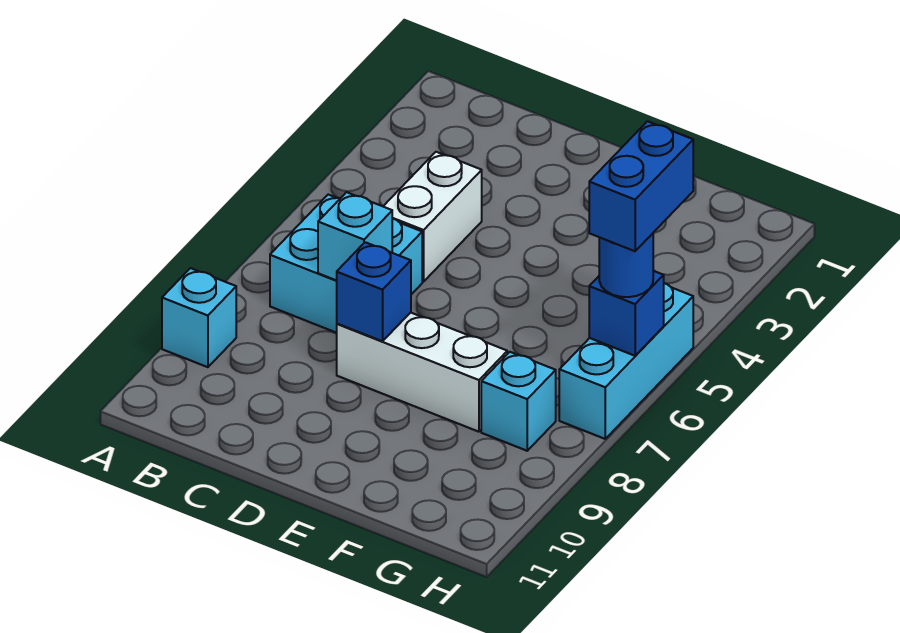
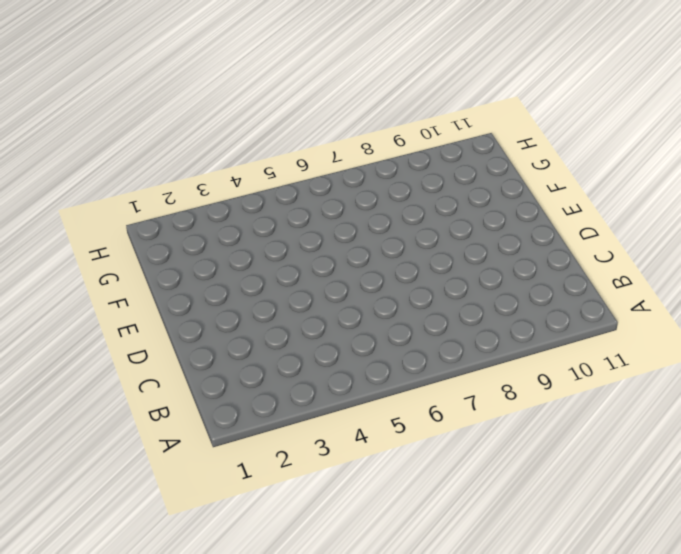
none -> cyan 1x1 brick [162,268,236,367]
none -> cyan 2x2 brick [270,195,422,333]

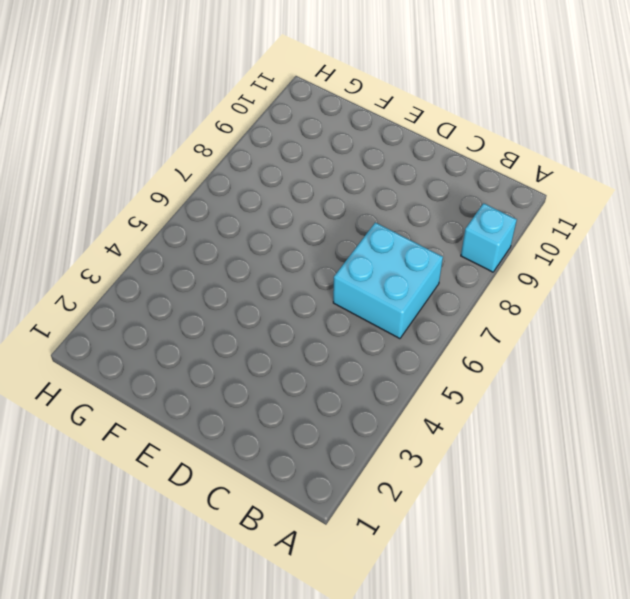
none -> white 1x2 brick [383,152,482,282]
none -> white 1x3 brick [337,312,507,432]

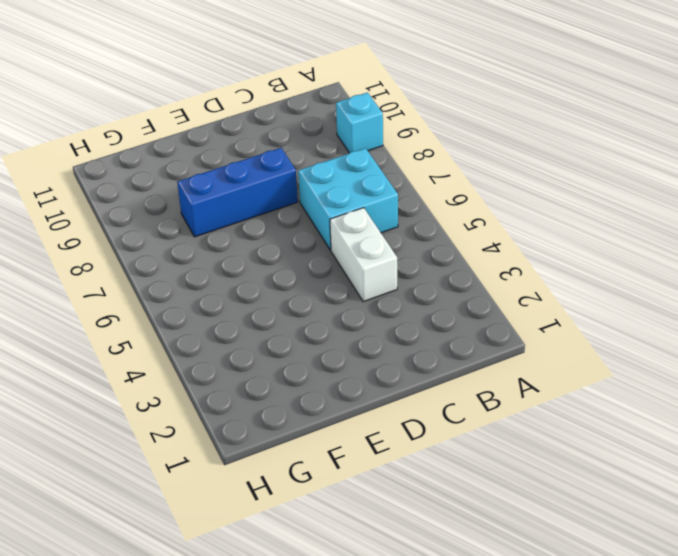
blue 1x3 brick [177,148,298,237] -> white 1x3 brick [337,312,507,432]
none -> cyan 1x1 brick [481,352,556,451]
none -> cyan 1x3 brick [559,283,693,439]

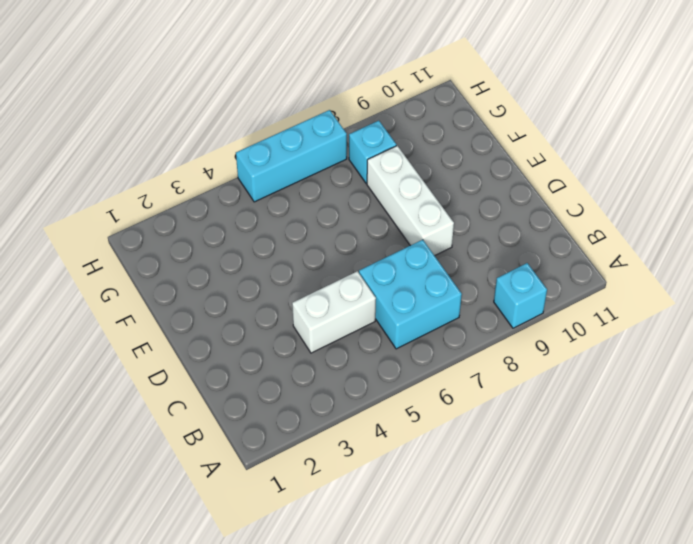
none -> cyan 1x1 brick [318,192,392,281]
none -> blue 1x1 brick [337,242,411,341]

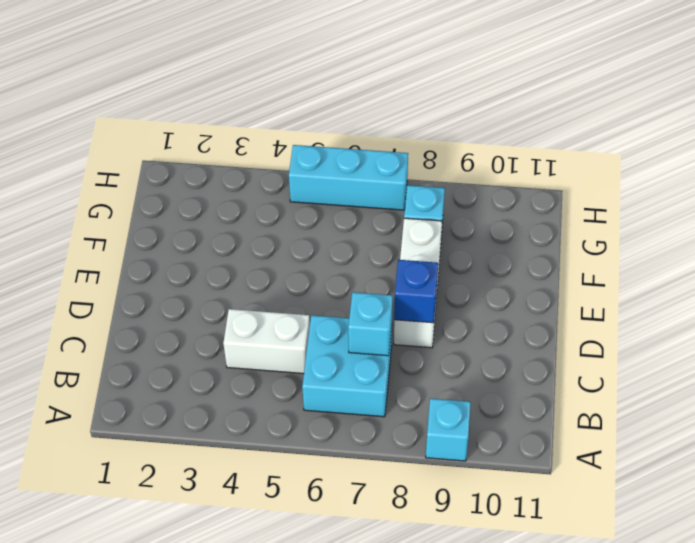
none -> blue 1x1 brick [589,271,664,356]
none -> blue 1x1 round brick [599,234,653,297]

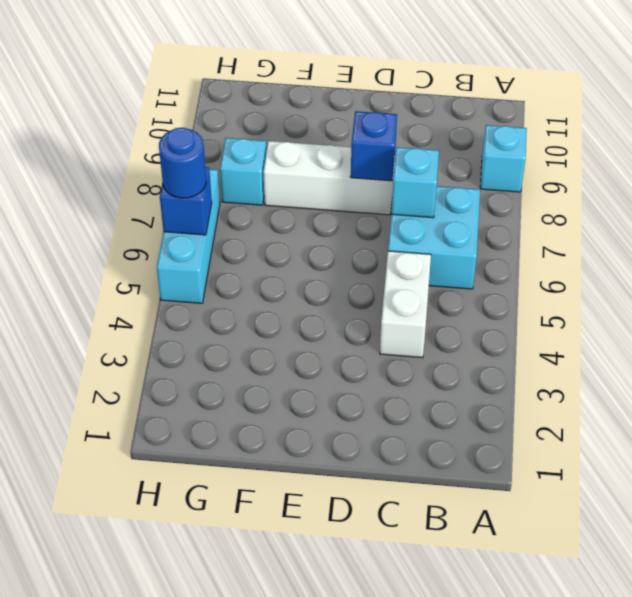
none -> blue 1x2 brick [589,121,693,251]

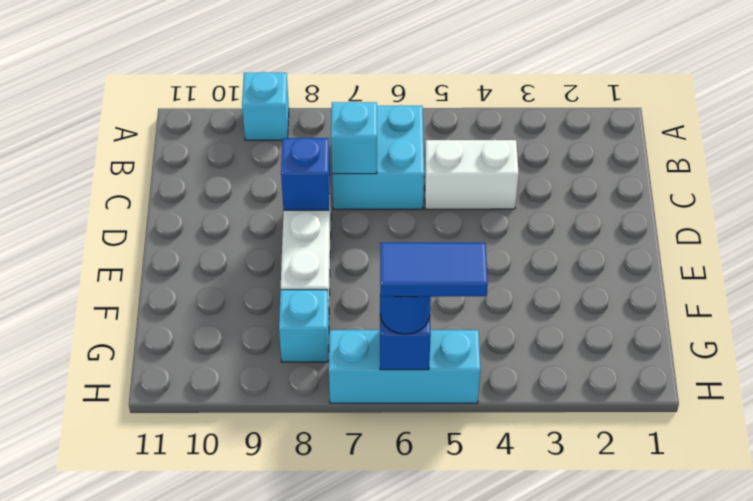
blue 1x2 tile [380,243,488,297] -> blue 1x2 brick [589,121,693,251]

